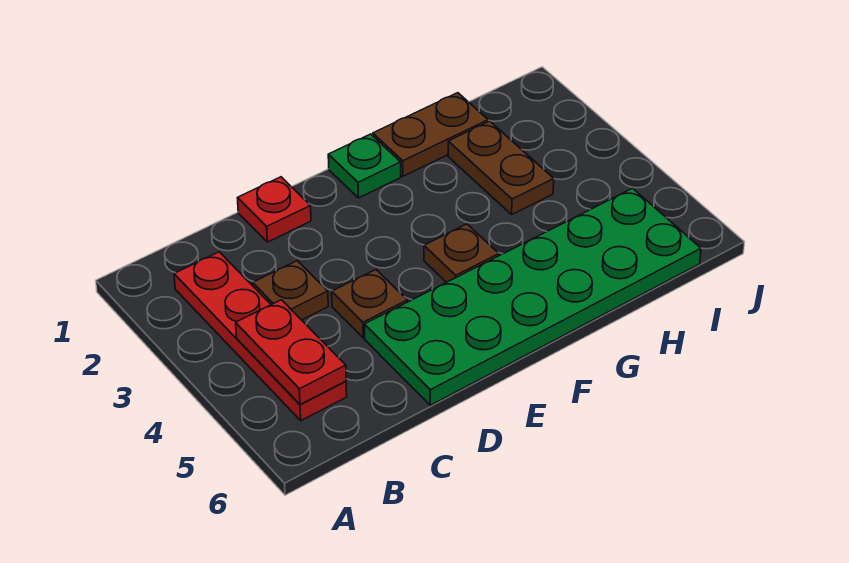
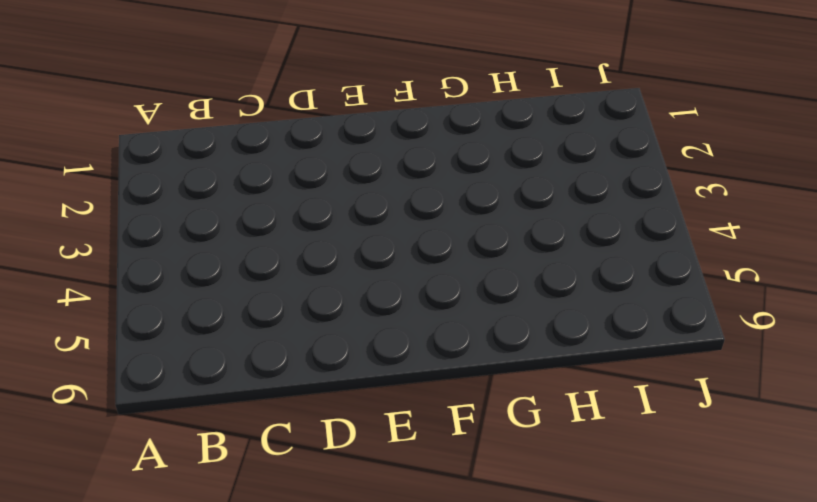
none -> red 1x4 plate [174,252,347,421]
none -> brown 1x1 plate [253,261,328,320]

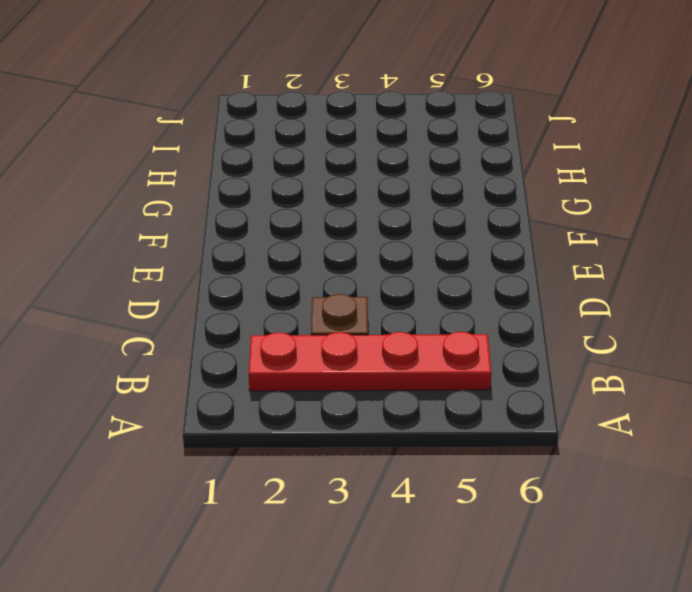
none -> red 1x1 plate [238,177,311,242]
none -> brown 1x1 plate [332,270,407,338]

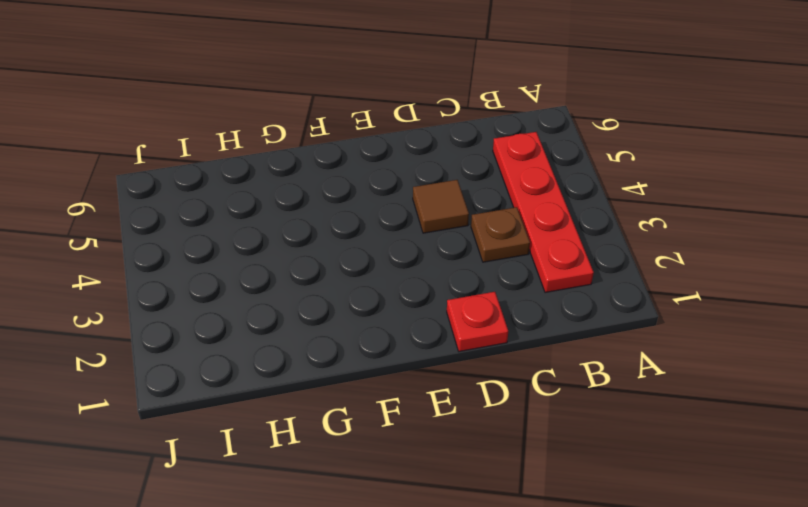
brown 1x1 tile [413,180,469,233] -> brown 1x1 plate [332,270,407,338]
none -> green 2x6 plate [364,188,701,405]
none -> green 1x1 plate [328,134,401,198]

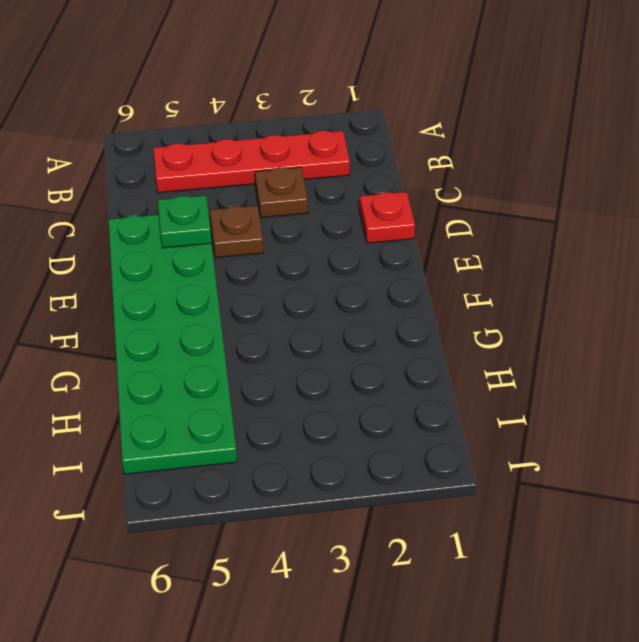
green 1x1 plate [158,195,211,248] -> green 1x1 plate moved to [328,134,401,198]
none -> brown 1x1 plate [424,224,499,282]
none -> brown 1x2 plate [373,93,488,176]

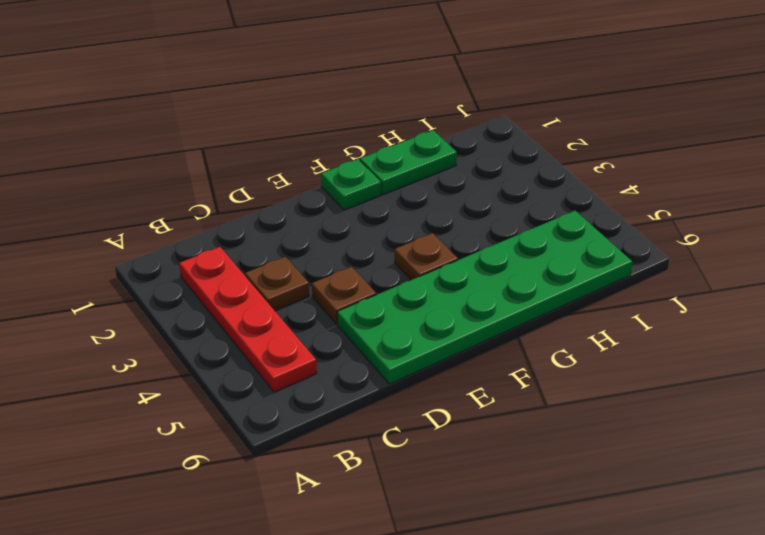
green 1x2 plate [360,130,457,195] -> brown 1x2 plate [373,93,488,176]
none -> red 1x1 plate [238,177,311,242]
none -> brown 1x2 plate [448,121,554,214]

